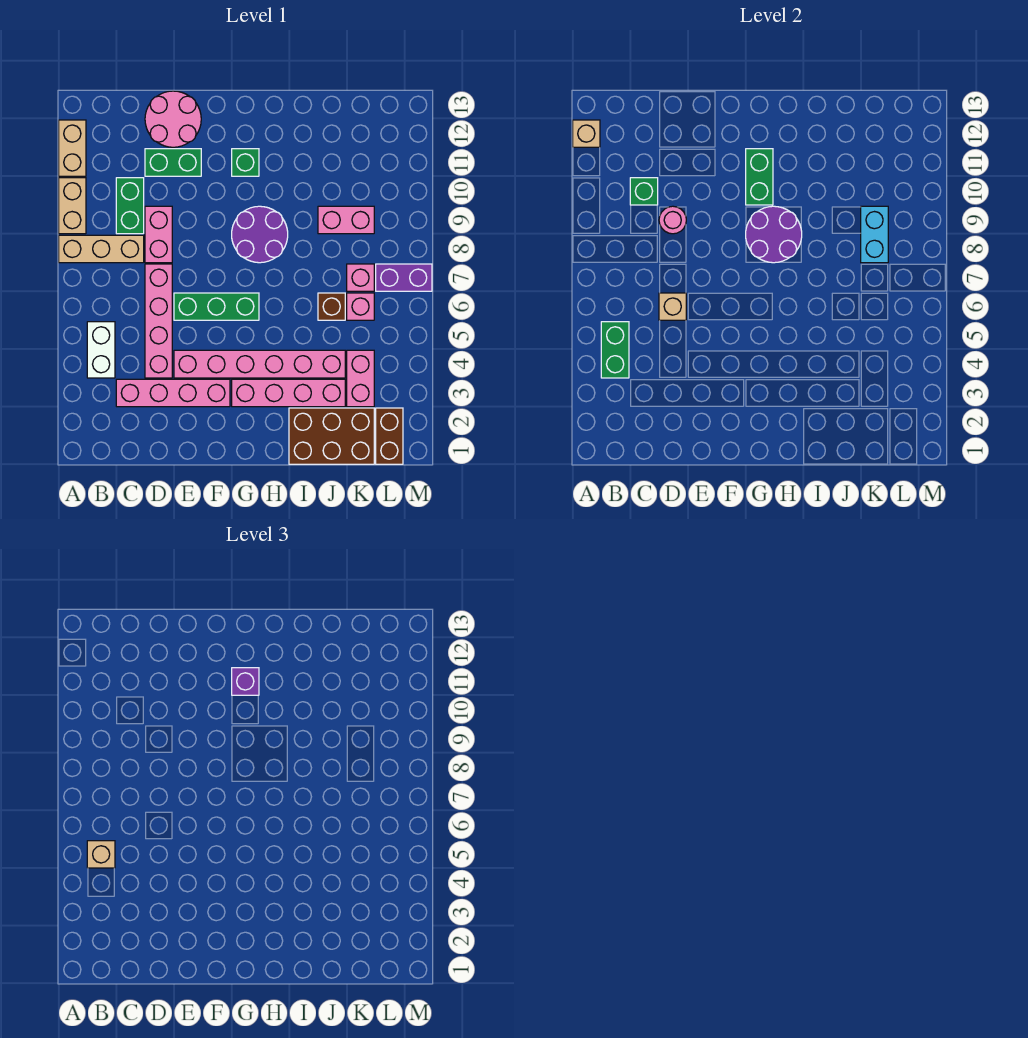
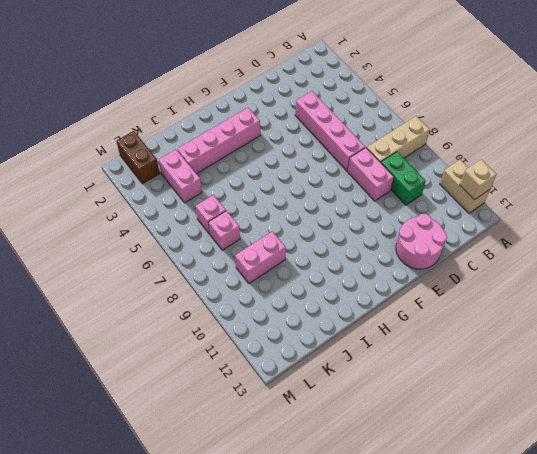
none -> tan 1x2 brick [59,178,86,234]
none -> white 1x2 brick [87,322,115,378]
none -> pink 1x4 brick [116,379,230,407]
none -> green 1x2 brick [145,149,201,176]

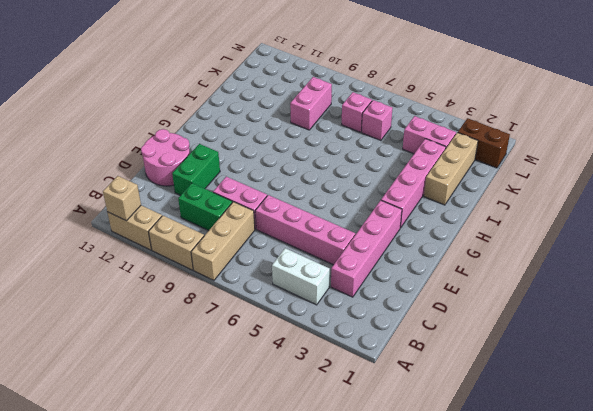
tan 1x3 brick [424,133,478,205] -> brown 2x3 brick [289,408,374,464]
none -> pink 1x6 brick [174,350,345,378]
none -> green 1x3 brick [174,293,259,320]
none -> purple 2x2 round brick [232,206,288,263]
none -> green 1x1 brick [232,149,259,176]

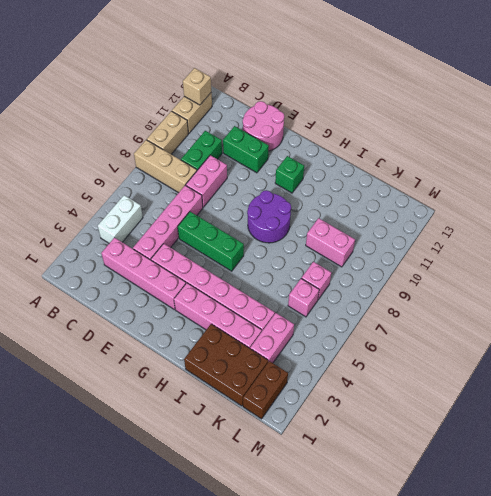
none -> brown 1x1 brick [318,293,345,320]
none -> purple 1x2 brick [376,264,432,291]
none -> green 1x2 brick [601,322,629,378]
none -> green 1x1 brick [630,178,658,205]

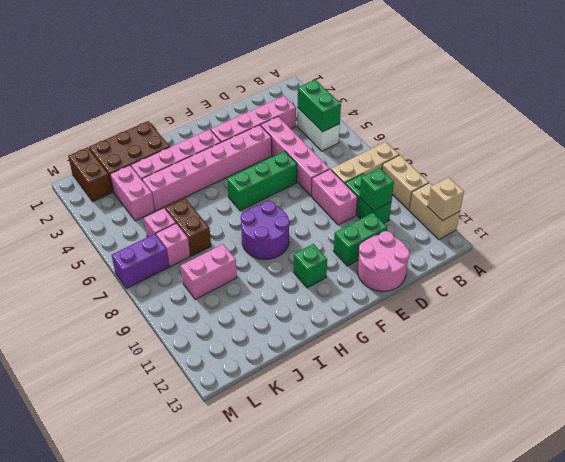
brown 1x2 brick [165,198,211,256] -> brown 1x1 brick [318,293,345,320]
none -> tan 1x1 brick [659,293,686,320]
none -> pink 1x1 round brick [659,206,686,234]
none -> purple 2x2 round brick [746,206,802,263]
none -> green 1x2 brick [746,149,773,205]

